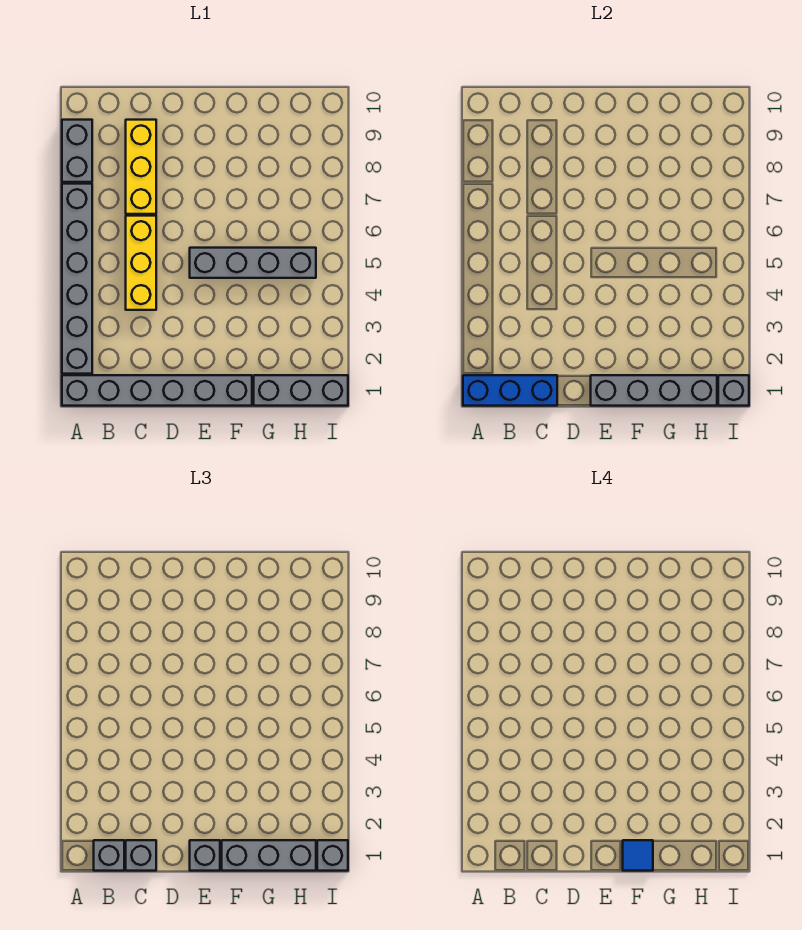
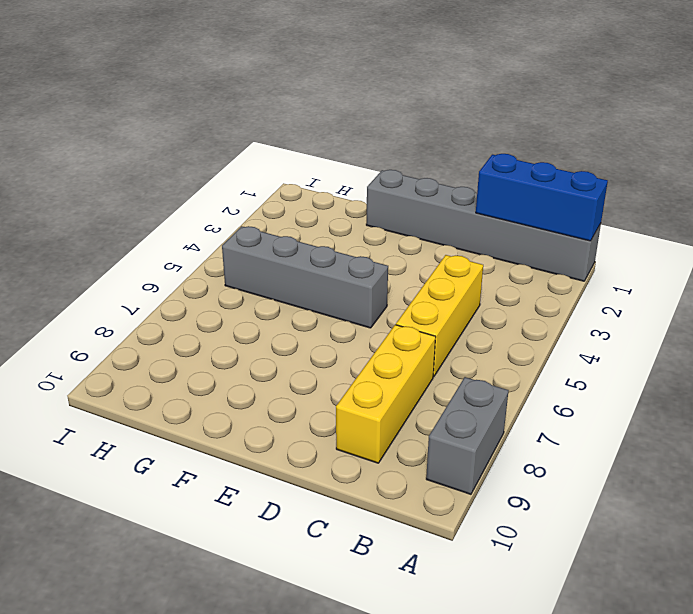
none -> grey 1x6 brick [62,184,92,374]
none -> grey 1x3 brick [254,375,348,406]
none -> grey 1x4 brick [591,375,717,406]

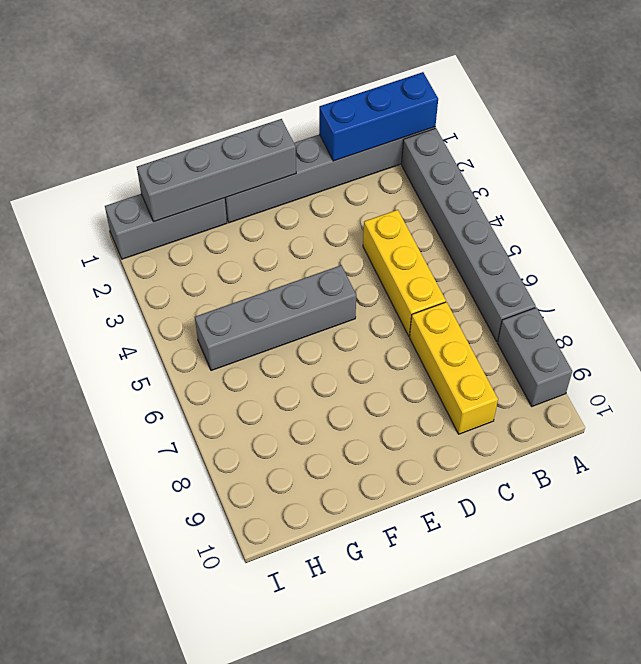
none -> grey 1x1 brick [718,375,749,406]
none -> grey 1x1 brick [94,840,124,871]
none -> grey 1x1 brick [126,840,156,871]

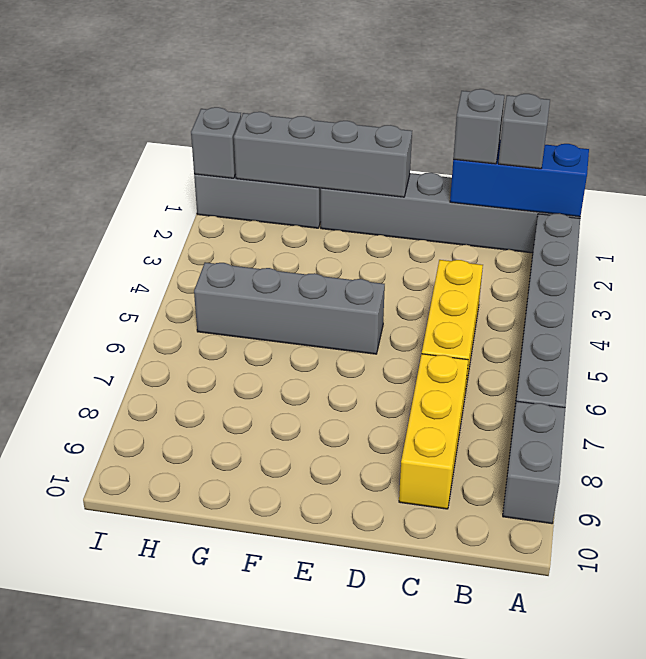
none -> grey 1x1 brick [190,840,220,871]
none -> grey 1x3 brick [222,840,316,871]
none -> grey 1x1 brick [317,840,348,871]

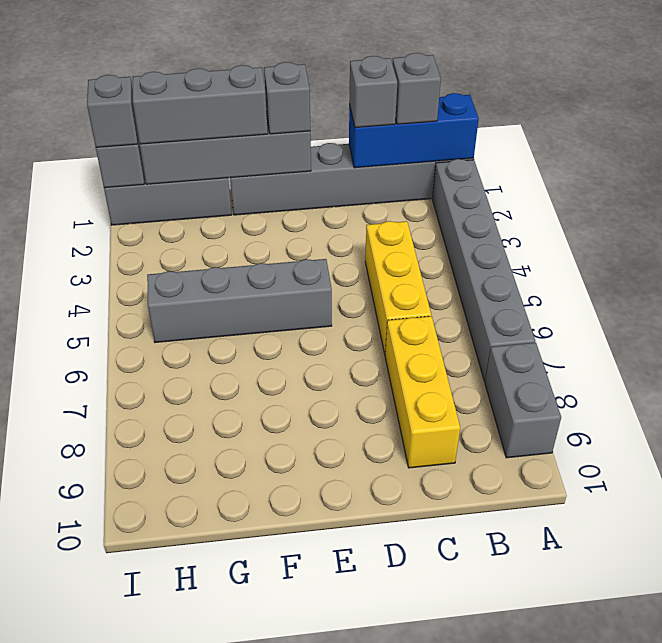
none -> blue 1x1 tile [623,840,653,871]

